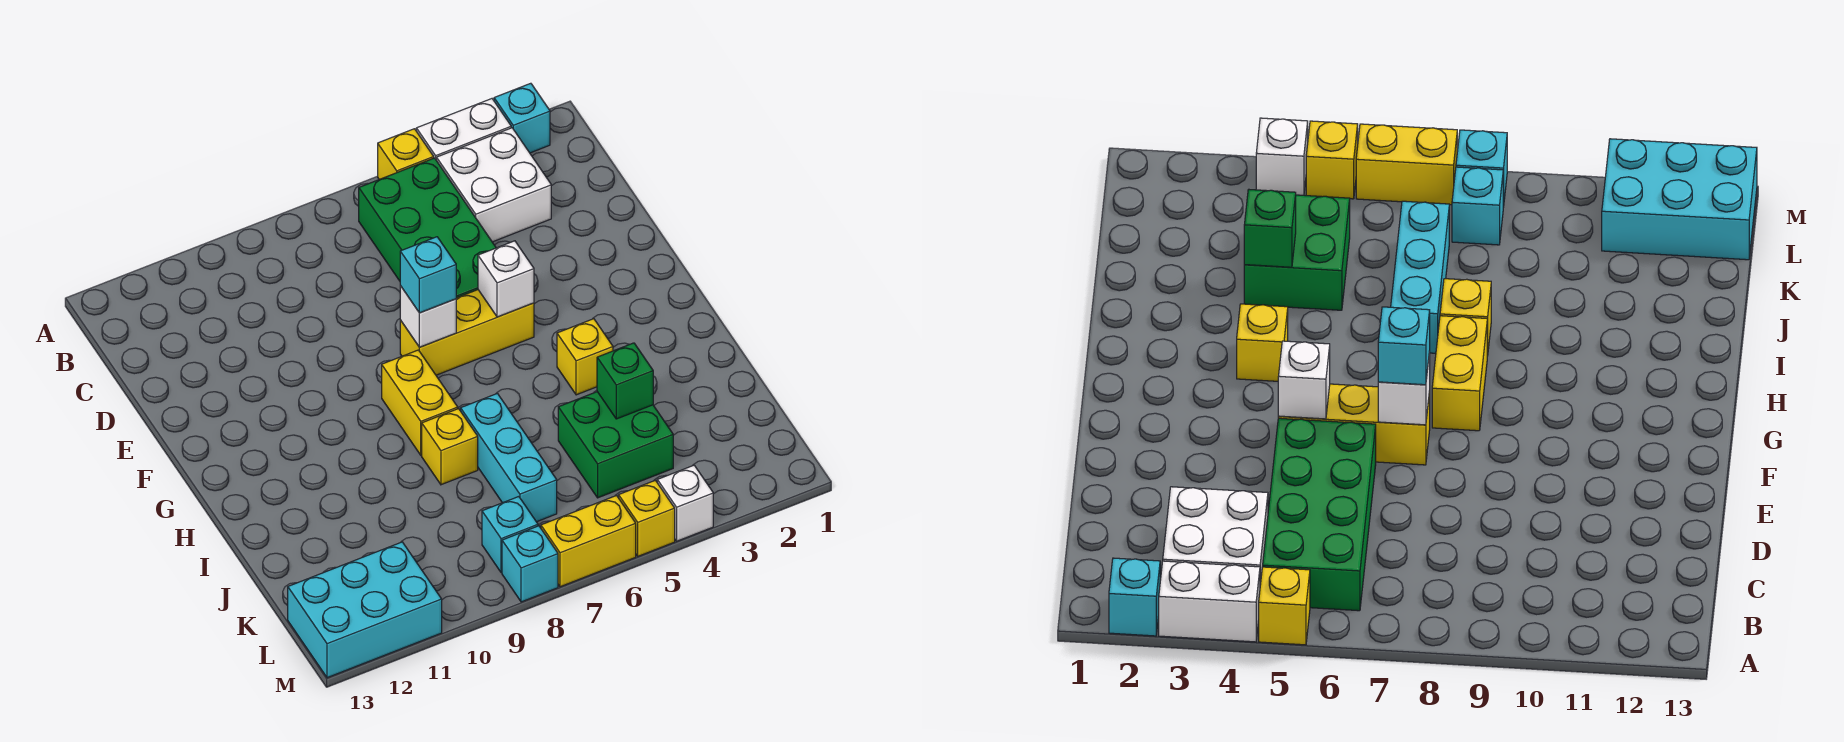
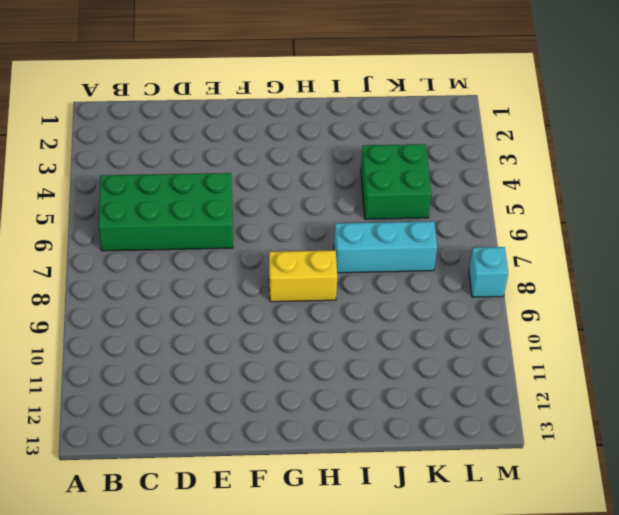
none -> cyan 1x1 brick [494,83,550,153]
none -> white 1x2 brick [416,99,511,159]
none -> yellow 1x1 brick [378,129,434,179]

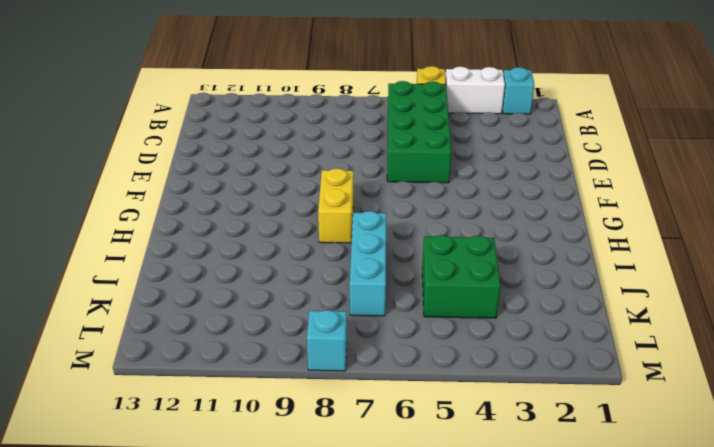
none -> white 2x2 brick [436,128,551,242]
none -> yellow 1x3 brick [400,290,534,375]
none -> yellow 1x1 brick [557,319,613,395]

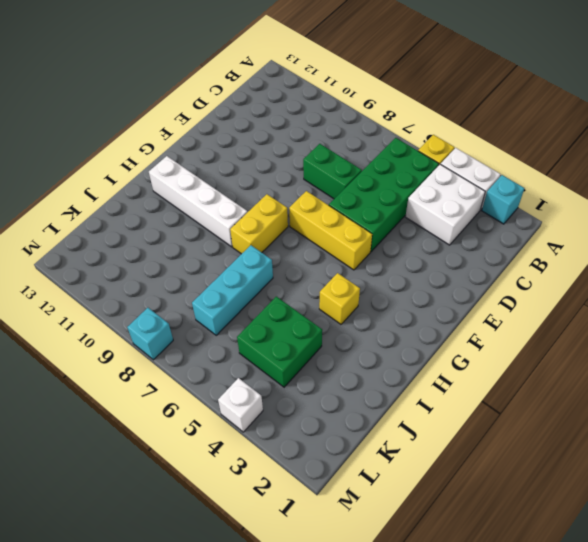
green 1x2 brick [303,144,362,199] -> none
white 1x4 brick [149,156,247,247] -> none
none -> yellow 1x1 brick [422,409,478,485]
none -> cyan 1x1 brick [482,497,538,573]
none -> cyan 2x3 brick [288,542,442,678]

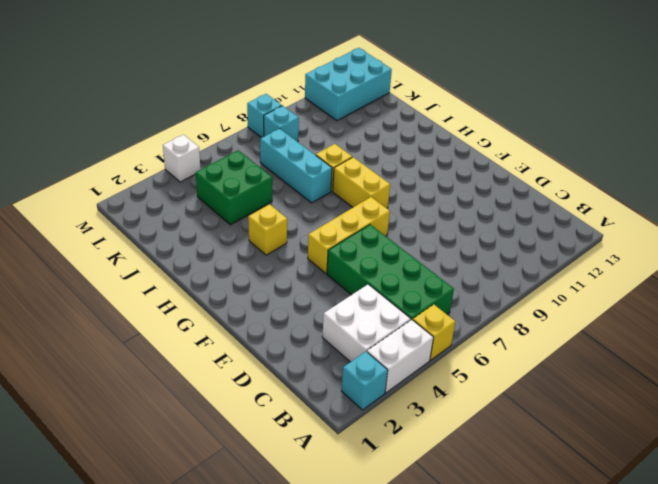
none -> yellow 1x1 brick [619,480,675,556]
none -> yellow 1x2 brick [541,496,636,587]
none -> white 1x1 brick [478,241,534,317]

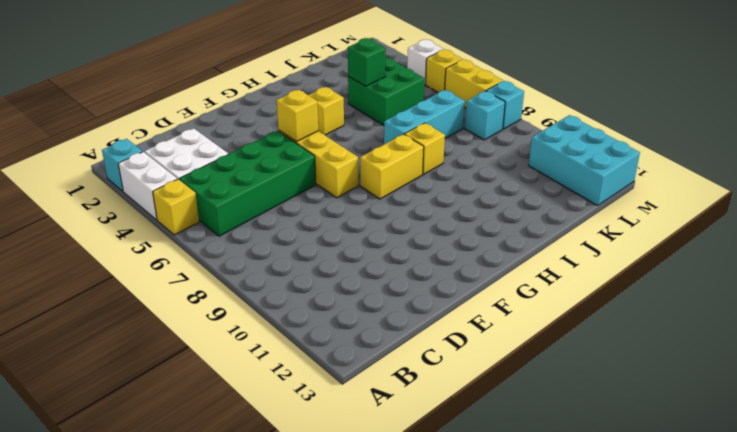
yellow 1x1 brick [277,90,318,142] -> white 1x1 brick [478,241,534,317]
none -> white 1x1 brick [400,286,456,347]
none -> cyan 1x1 brick [400,237,456,313]

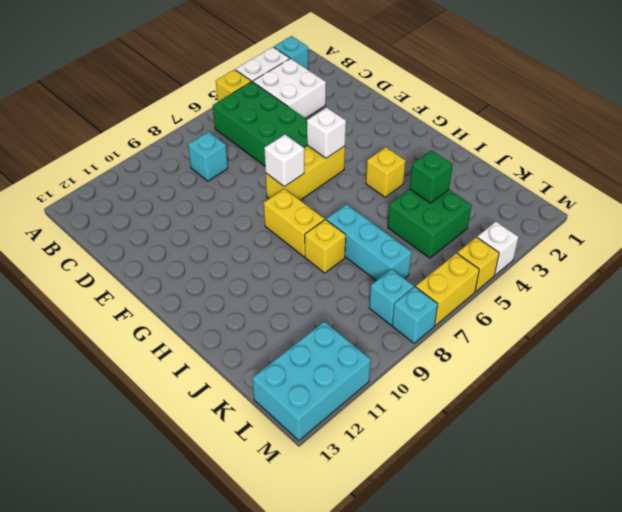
cyan 1x1 brick [188,132,228,181] -> cyan 1x1 brick moved to [400,237,456,313]

